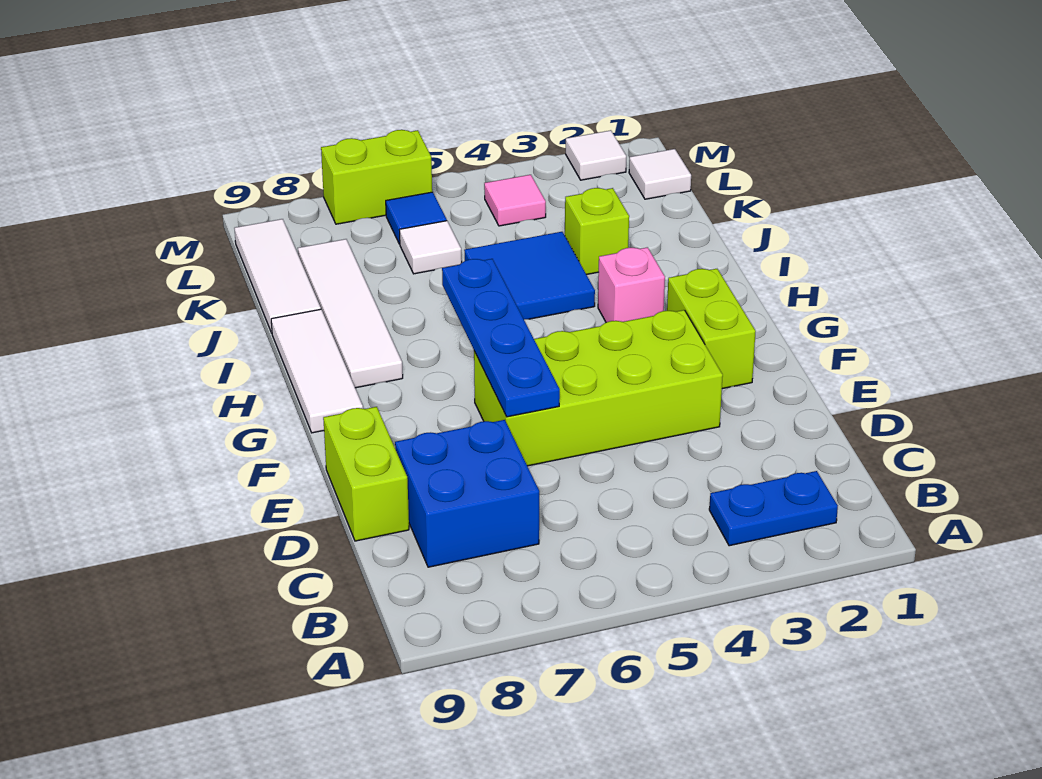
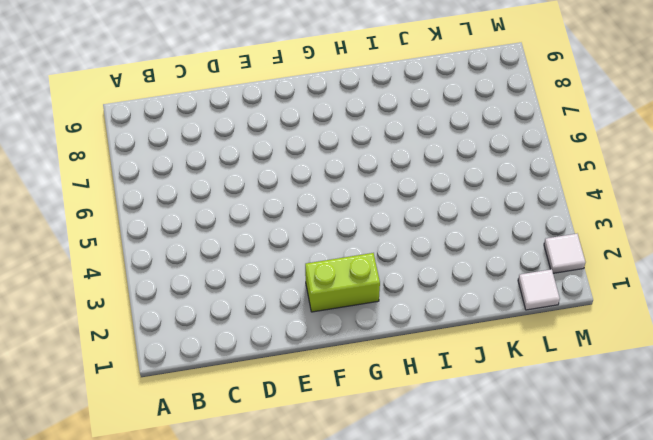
none -> blue 1x2 plate [709,471,838,546]
none -> blue 2x2 brick [395,420,539,567]
none -> lime 1x2 brick [323,407,409,541]

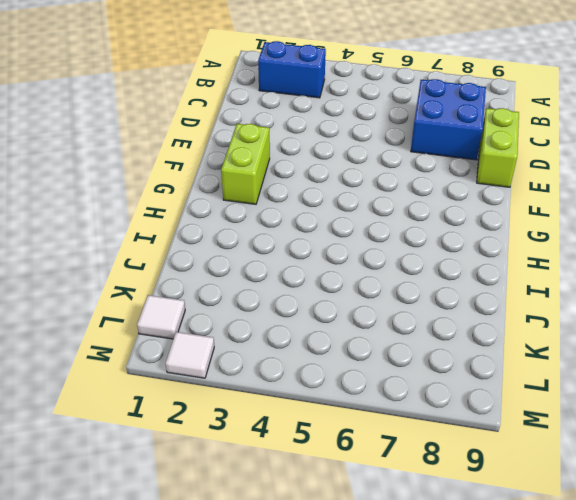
blue 1x2 brick [258,41,326,98] -> blue 1x2 plate [709,471,838,546]
none -> lime 2x4 brick [474,310,723,466]
none -> white 1x3 tile [271,309,363,433]
none -> pink 1x1 brick [598,247,665,322]

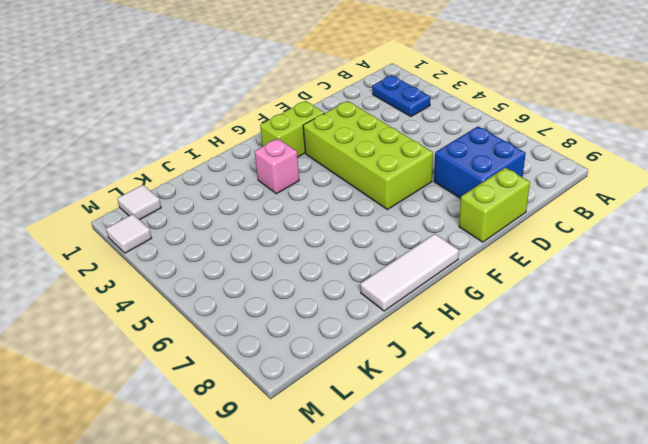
none -> white 1x4 tile [298,239,403,388]
none -> blue 2x2 tile [464,232,595,319]
none -> lime 1x1 brick [565,188,629,275]

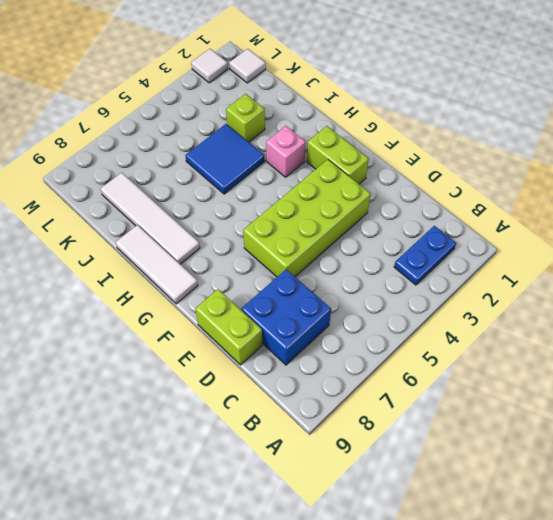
none -> white 1x3 tile [234,219,321,333]
none -> white 1x1 tile [400,221,462,274]
none -> pink 1x1 tile [484,175,546,226]

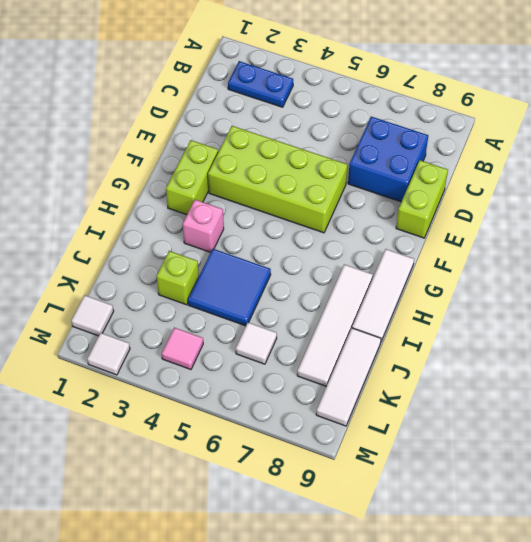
none -> blue 1x1 tile [386,192,447,244]
none -> lime 1x2 brick [321,130,432,224]
none -> blue 1x4 plate [442,259,560,417]

